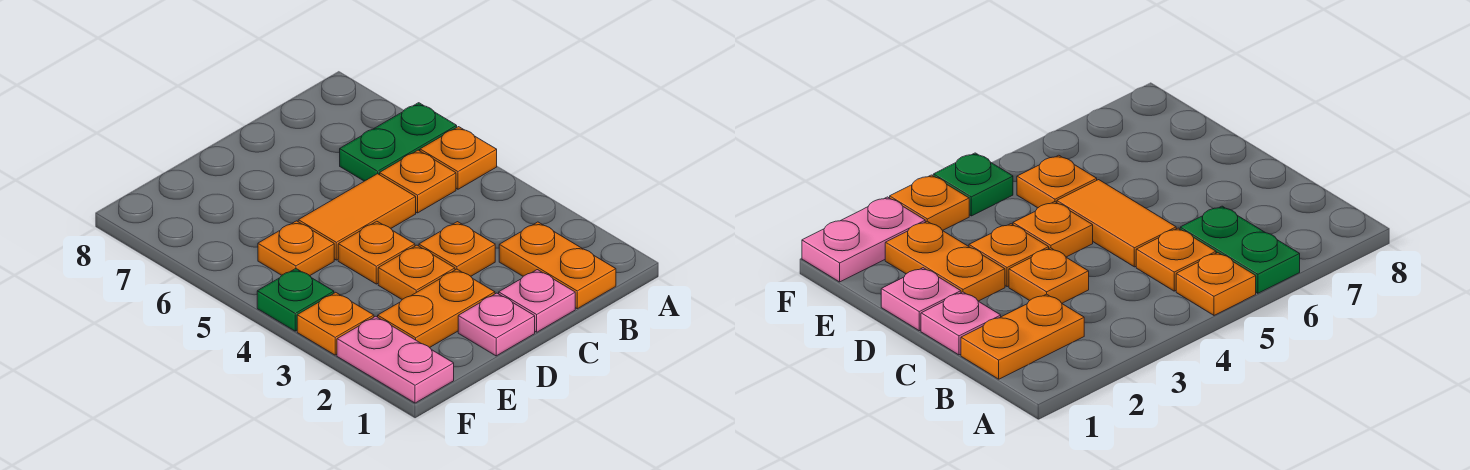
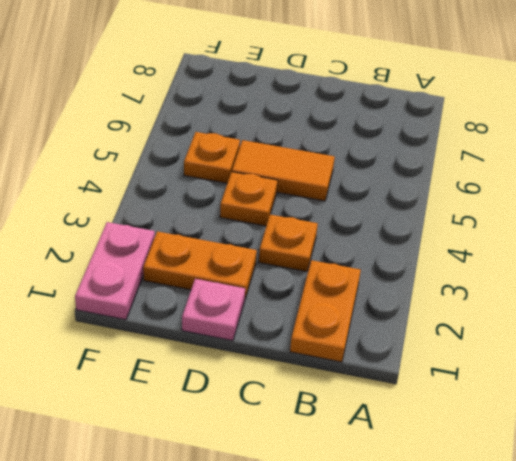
none -> orange 1x1 plate [420,127,497,189]
none -> green 1x2 plate [340,103,457,181]
none -> orange 1x1 plate [380,150,456,213]

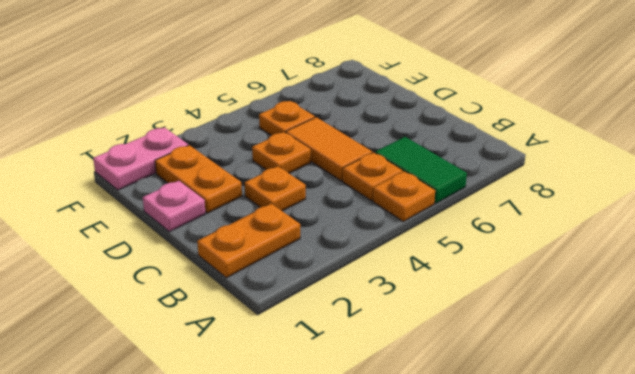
green 1x2 tile [375,137,467,203] -> green 1x2 plate [340,103,457,181]
none -> pink 1x1 plate [499,270,575,332]
none -> orange 1x1 plate [378,245,455,299]
none -> orange 1x1 plate [297,292,374,355]

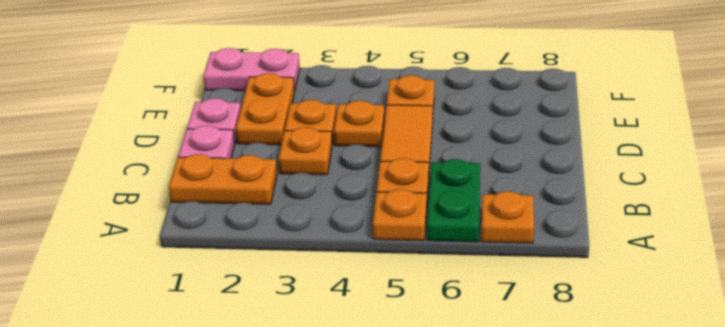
orange 1x1 plate [481,191,534,243] -> orange 1x1 plate moved to [297,292,374,355]
none -> green 1x1 plate [257,269,334,331]

